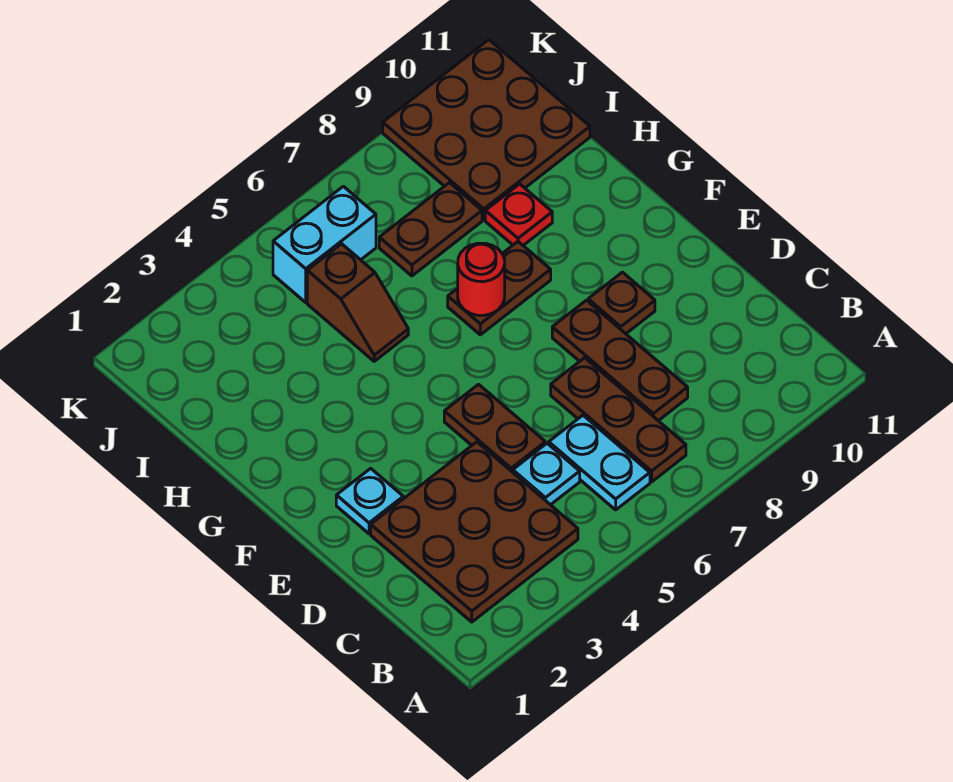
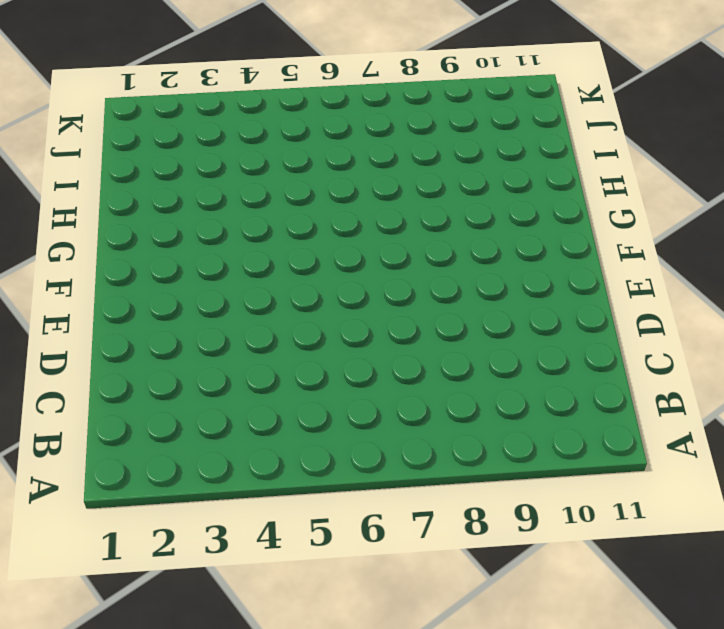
none -> brown 3x3 plate [371,442,578,622]
none -> cyan 1x2 plate [549,415,650,510]
none -> brown 1x3 plate [551,358,686,482]

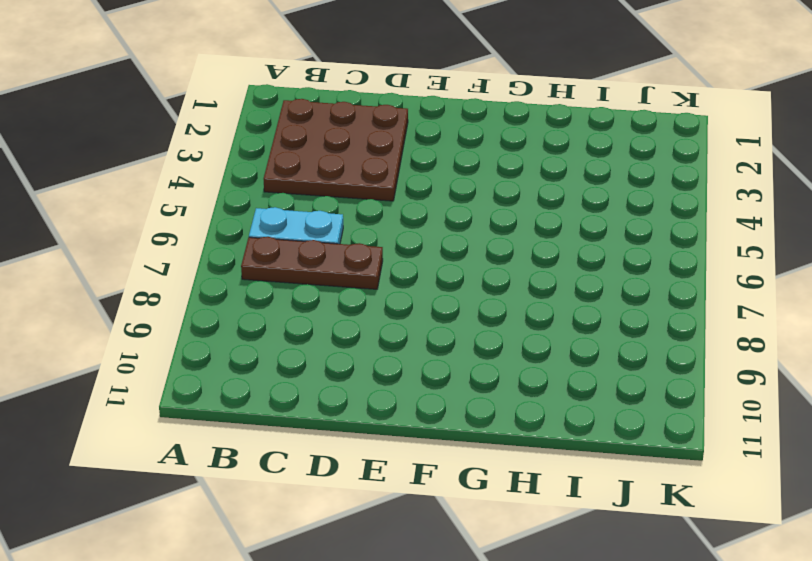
none -> cyan 1x1 plate [513,443,580,505]
none -> brown 1x3 plate [552,300,688,421]
none -> brown 1x2 plate [444,384,545,472]

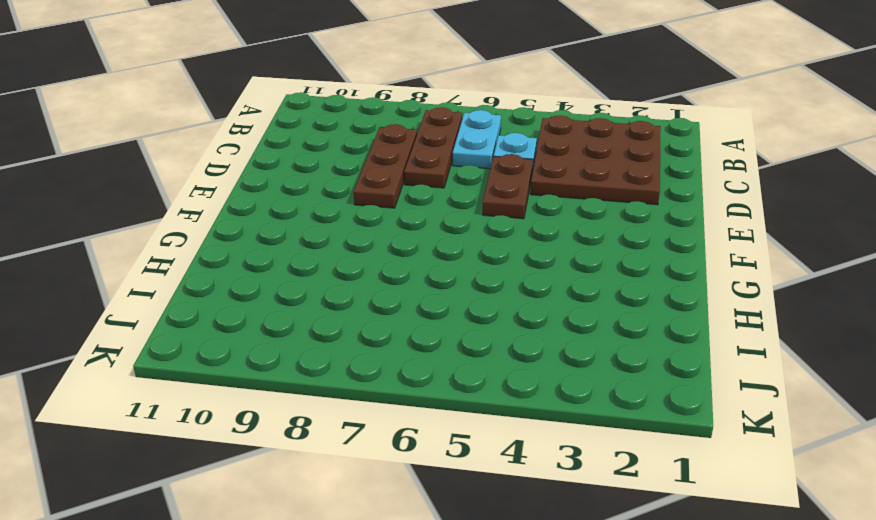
none -> cyan 1x1 plate [336,468,403,534]
none -> brown 1x1 plate [588,272,655,334]
none -> brown 1x2 plate [448,242,551,335]

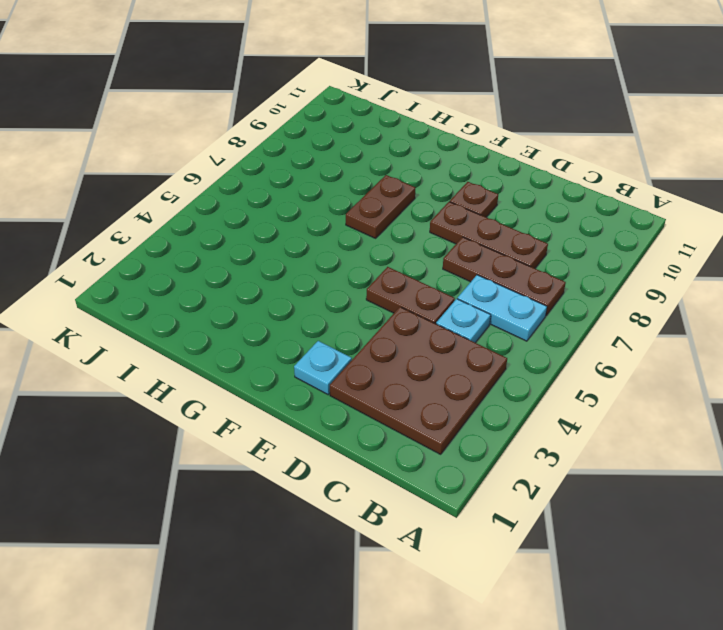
none -> brown 1x2 slope [307,244,408,361]
none -> red 1x1 plate [485,184,552,245]
none -> brown 1x2 plate [379,183,482,276]

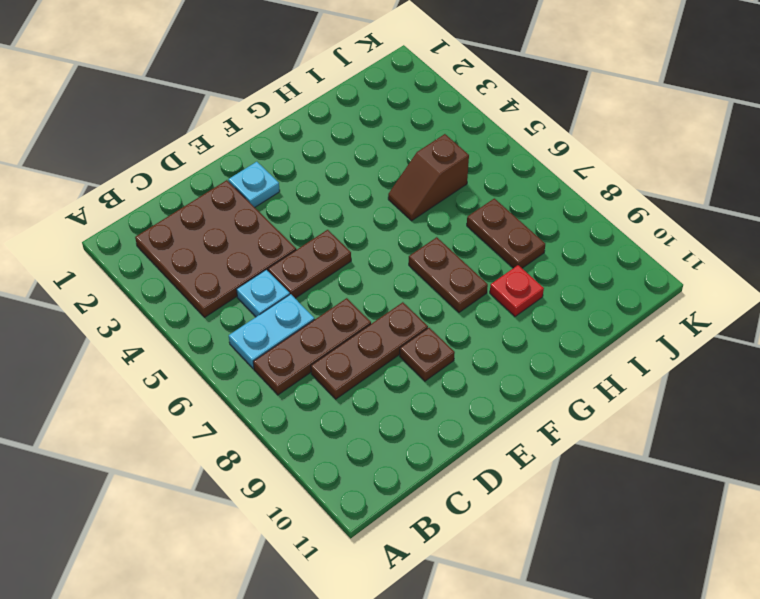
none -> brown 3x3 plate [383,40,590,220]
none -> cyan 1x2 brick [273,186,376,302]
none -> red 1x1 round brick [458,243,505,315]

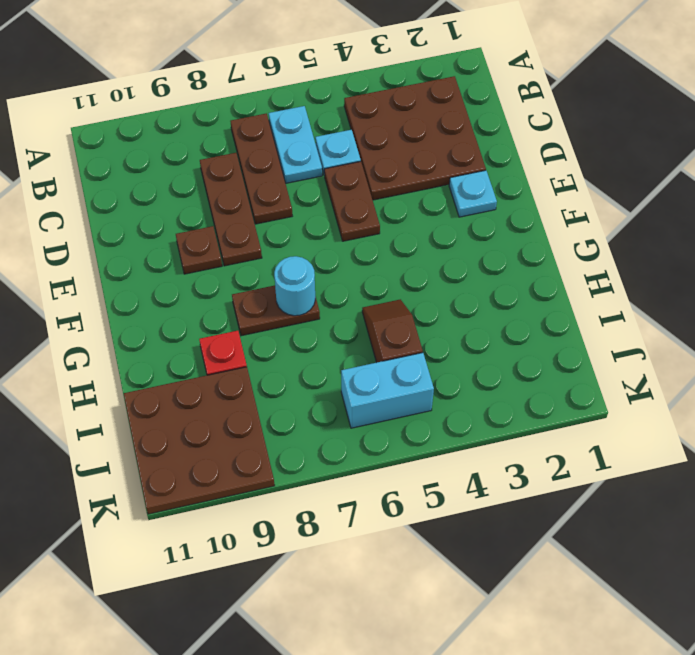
cyan 1x1 round brick [274,256,315,316] -> red 1x1 round brick [458,243,505,315]
none -> brown 1x2 plate [379,183,482,276]

